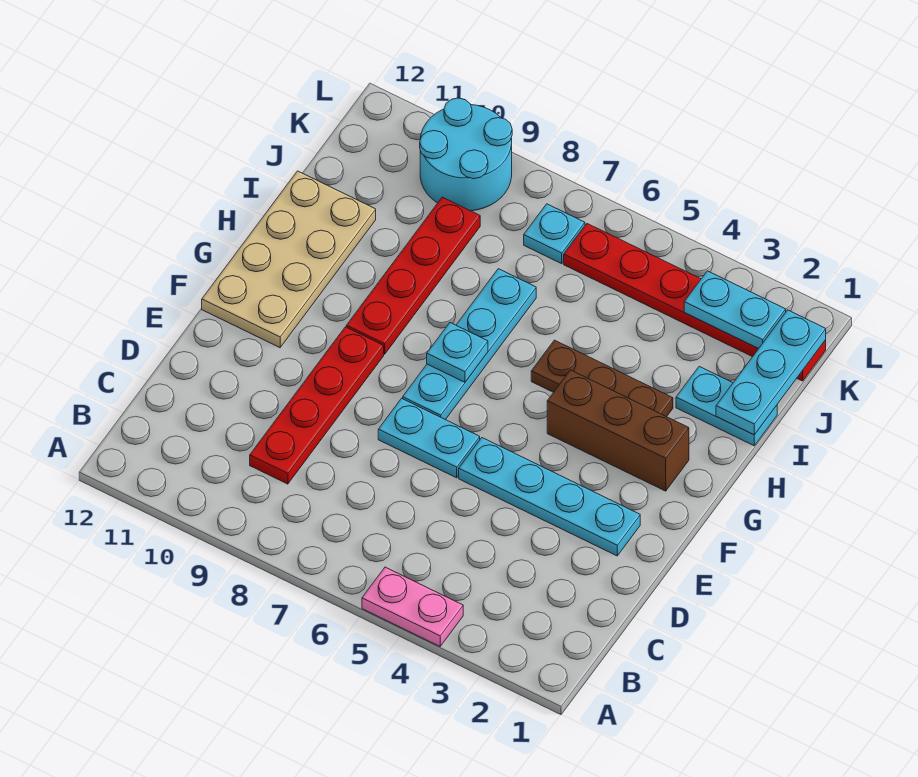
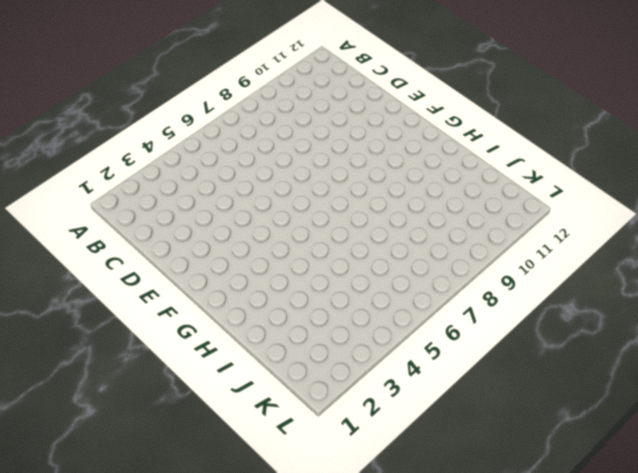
none -> pink 1x2 plate [362,567,463,646]
none -> red 1x4 plate [250,327,384,484]
none -> cyan 1x4 plate [459,438,640,556]

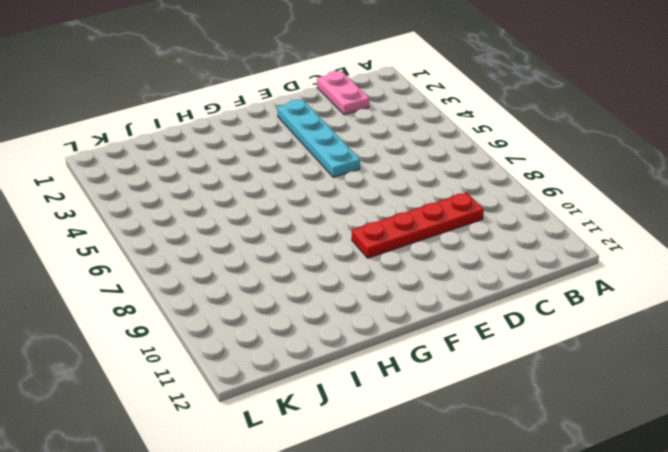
pink 1x2 plate [317,71,369,115] -> pink 1x2 plate moved to [362,567,463,646]
none -> cyan 1x2 plate [378,398,480,478]
none -> cyan 1x4 plate [403,269,536,420]
none -> tan 2x4 plate [202,171,376,348]

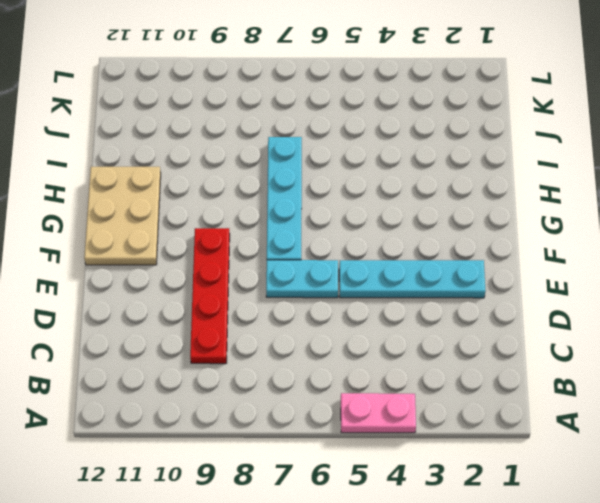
tan 2x3 plate [84,167,161,265] -> tan 2x4 plate [202,171,376,348]
none -> brown 1x3 brick [547,370,689,491]
none -> red 1x4 plate [346,197,480,354]
none -> brown 1x3 plate [531,340,673,417]

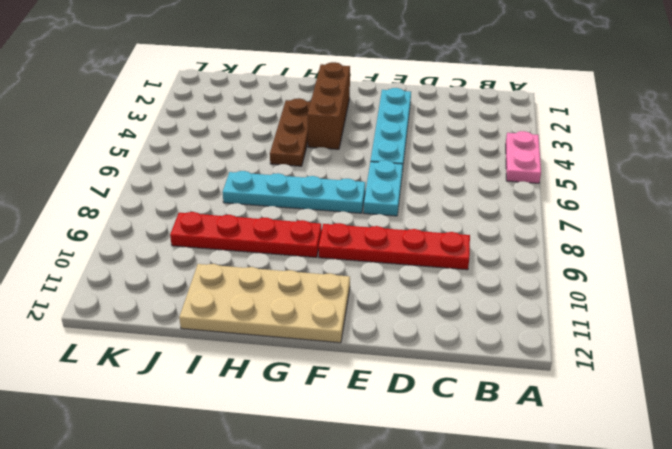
none -> cyan 1x2 plate [676,366,777,446]
none -> red 1x6 plate [564,224,826,381]
none -> cyan 1x1 plate [524,204,585,264]

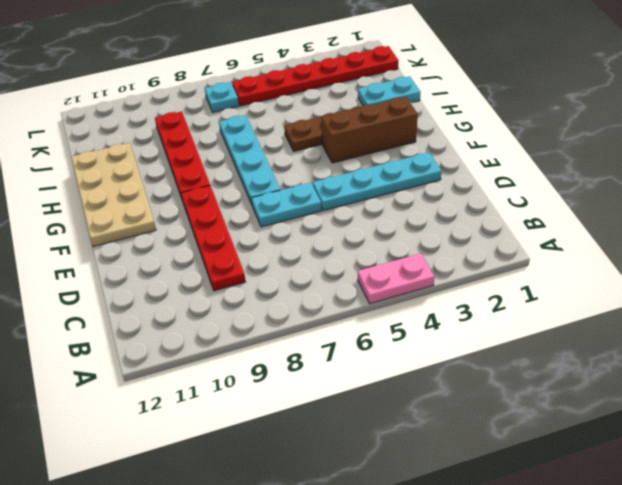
none -> cyan 2x2 round brick [420,98,512,211]
none -> cyan 1x1 plate [427,323,488,382]
none -> cyan 1x3 plate [716,310,826,435]

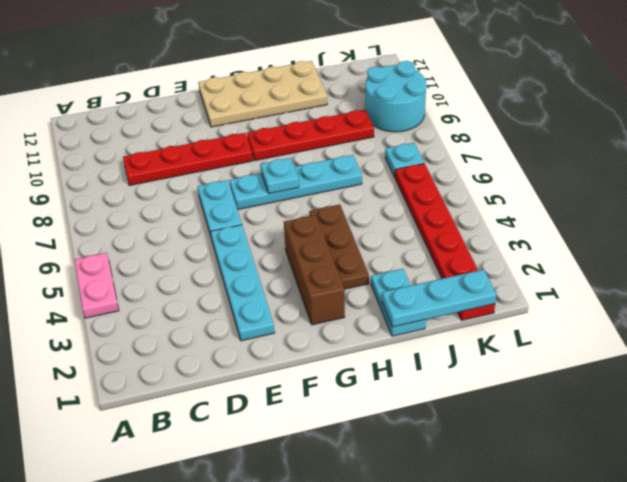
none -> cyan 1x2 plate [684,271,786,349]

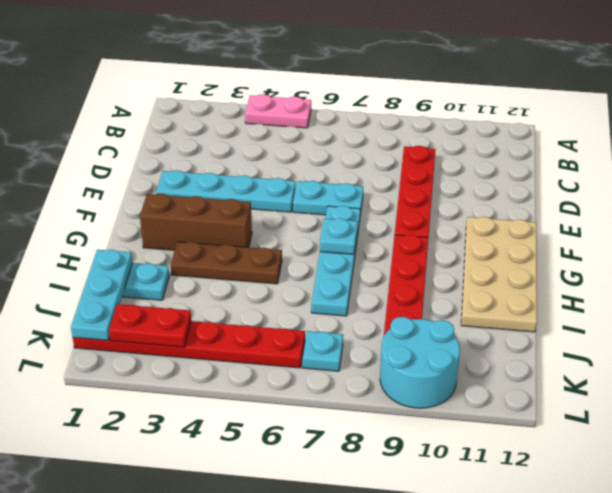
red 1x2 plate [109,304,191,347] -> cyan 1x2 plate [684,271,786,349]

